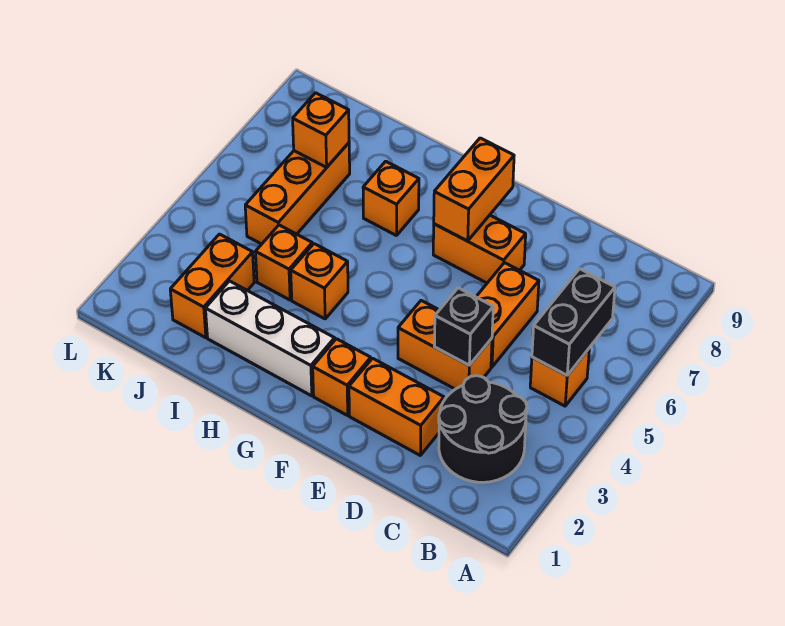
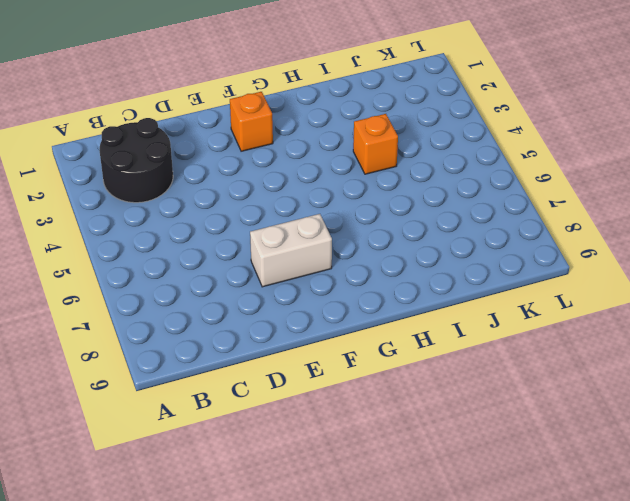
white 1x2 brick [250,214,332,287] -> orange 1x2 brick [433,215,526,283]
none -> orange 1x1 brick [530,349,589,406]
none -> orange 1x2 brick [349,358,444,455]
none -> orange 1x2 brick [398,301,492,389]

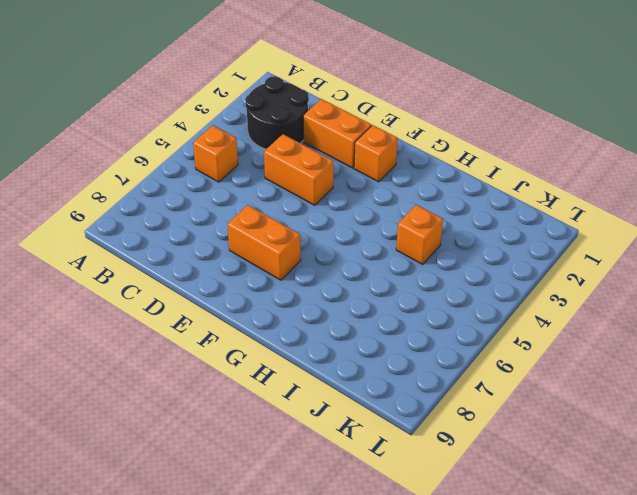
none -> orange 1x2 brick [476,263,539,367]
none -> white 1x3 brick [205,281,335,396]
none -> orange 1x1 brick [291,244,348,319]

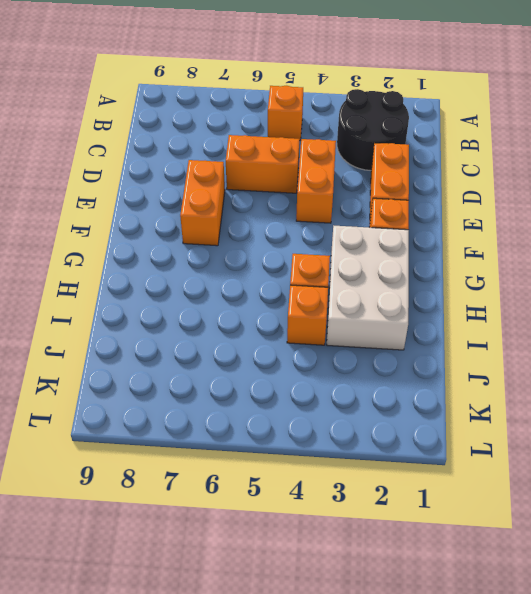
white 2x3 brick [327,226,409,350] -> white 1x3 brick [205,281,335,396]
none -> orange 1x1 brick [363,161,419,236]
none -> orange 1x2 brick [170,234,254,338]
none -> orange 1x3 brick [245,143,350,244]

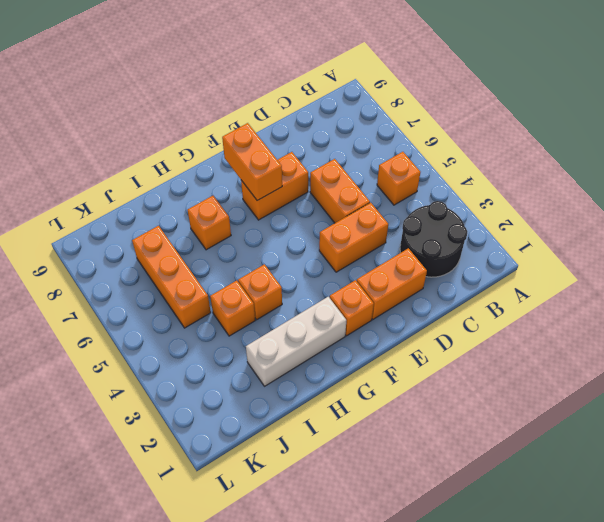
none -> orange 1x2 brick [170,234,254,338]
none -> black 1x2 brick [532,269,615,375]
none -> black 1x1 brick [434,288,493,365]

